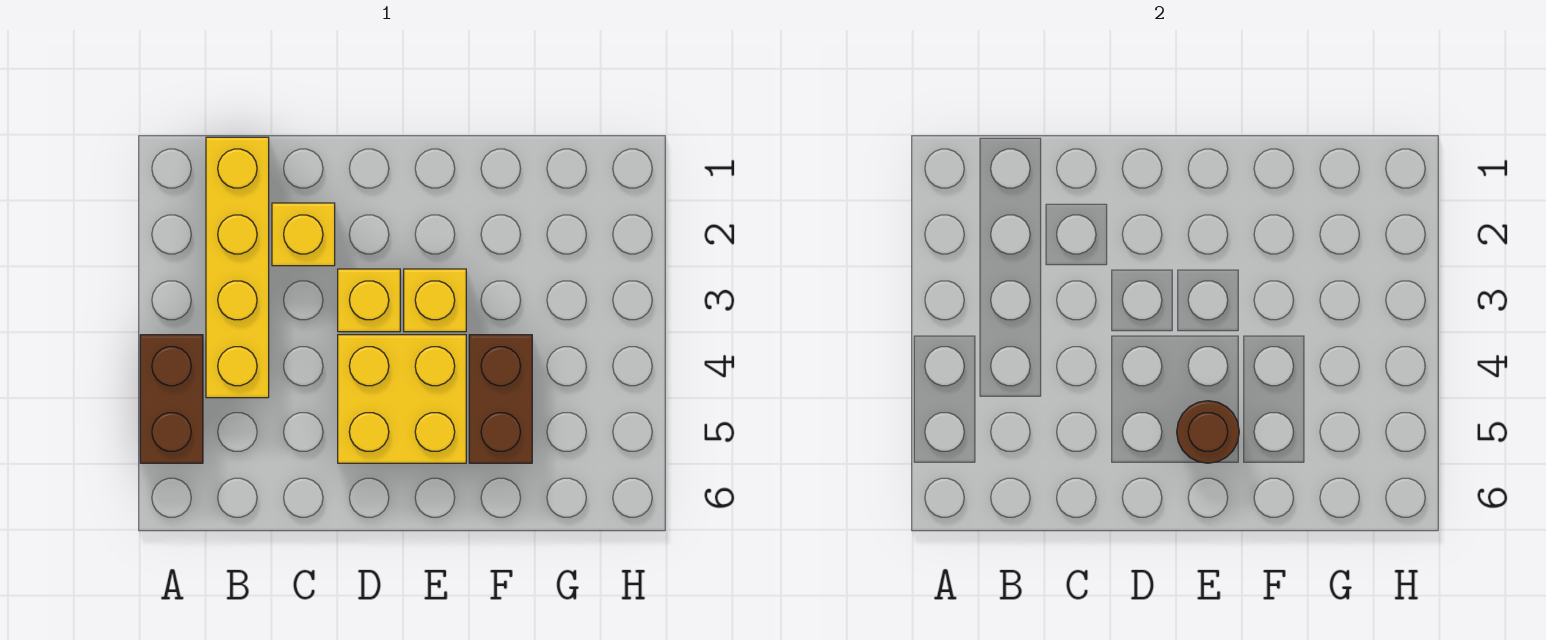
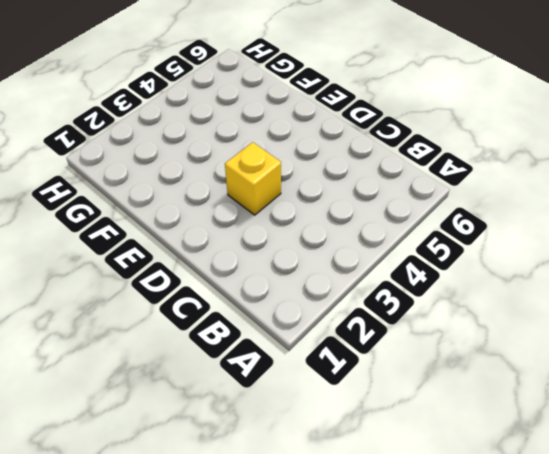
none -> brown 1x2 brick [140,335,203,463]
none -> yellow 1x4 brick [206,137,269,398]

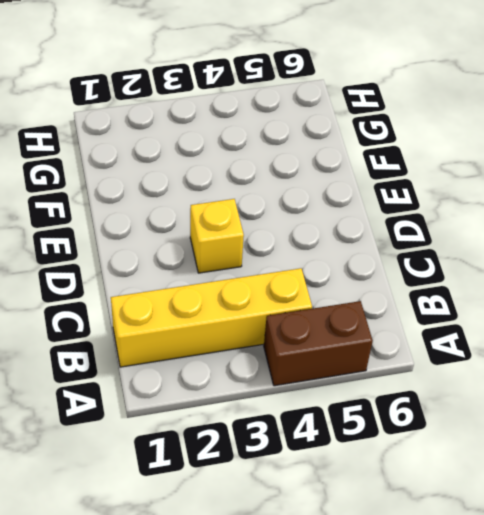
none -> yellow 1x1 brick [272,203,335,266]
none -> yellow 2x2 brick [338,335,466,463]

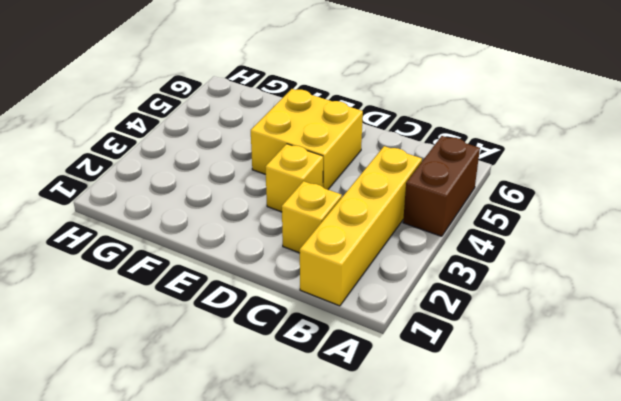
none -> yellow 1x1 brick [404,269,466,332]
none -> brown 1x2 brick [469,335,532,463]

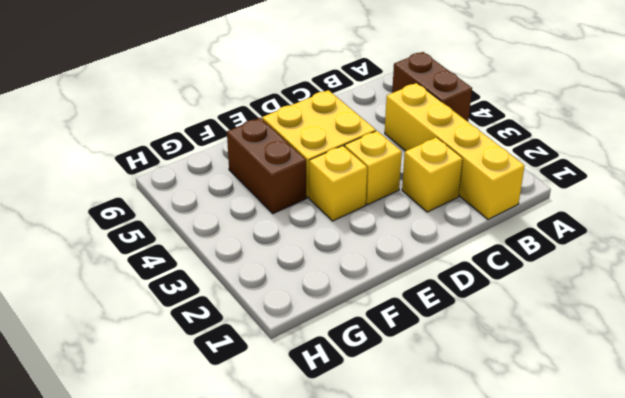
none -> brown 1x1 round brick [1177,401,1239,463]

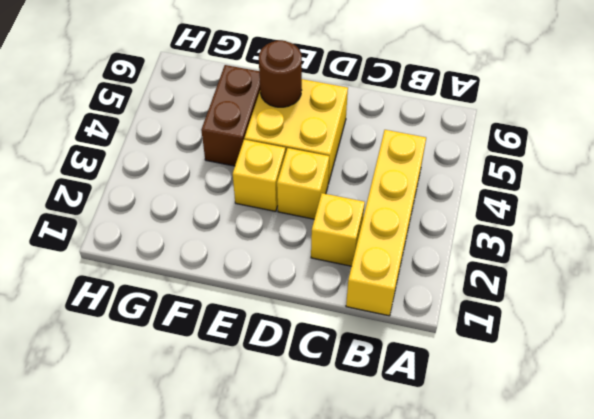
none -> brown 1x2 brick [140,335,203,463]

